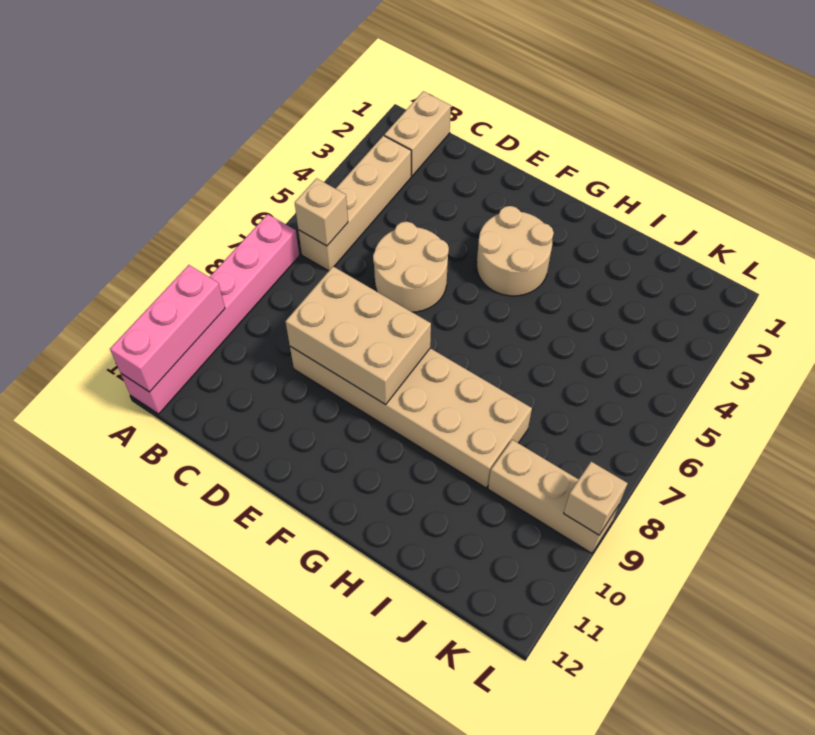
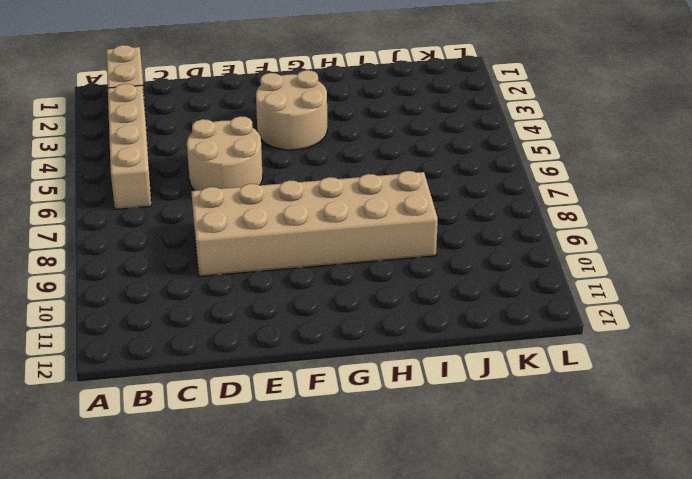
none -> pink 1x6 brick [121,214,299,414]
none -> tan 1x3 brick [488,440,618,553]

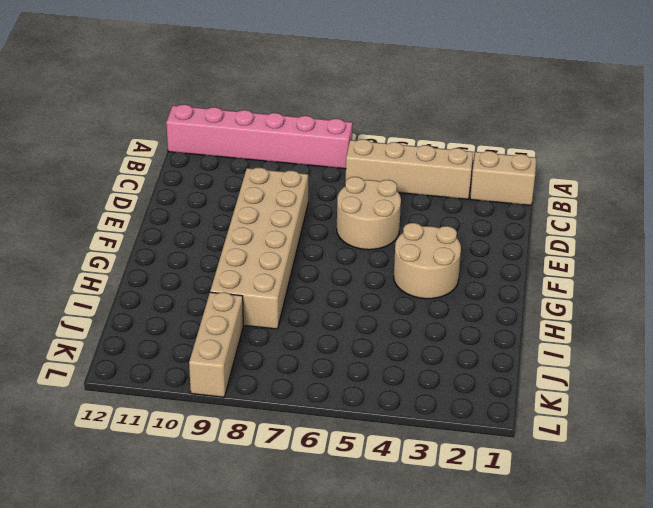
none -> pink 1x3 brick [110,265,225,392]
none -> tan 1x1 brick [295,178,348,246]

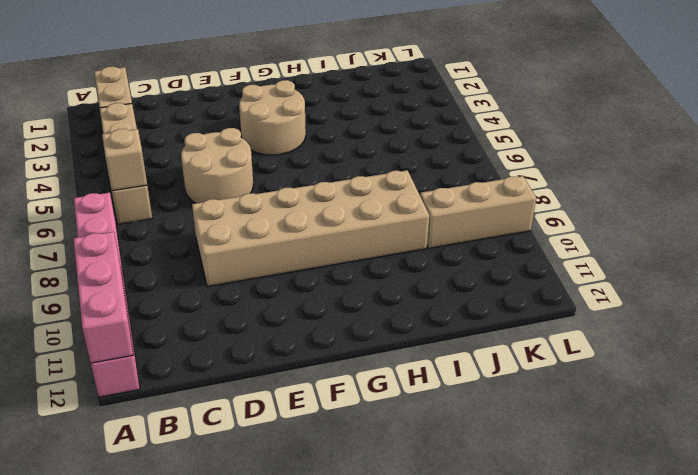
none -> tan 2x3 brick [286,267,431,405]
none -> tan 1x1 brick [564,462,628,535]

